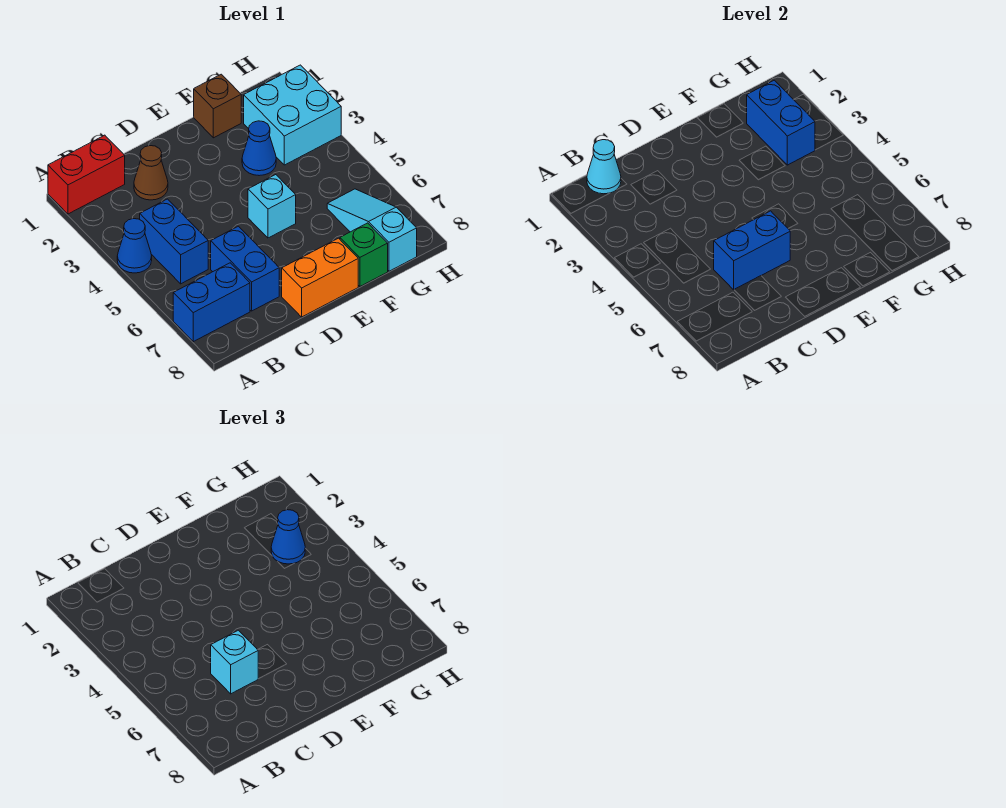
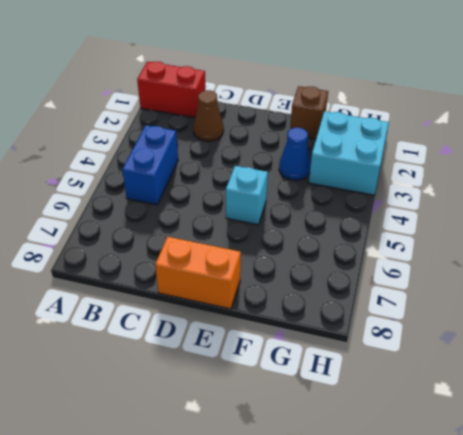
none -> blue 1x1 cone [117,219,152,273]
none -> blue 1x2 brick [173,263,250,342]
none -> blue 1x2 brick [211,226,279,311]

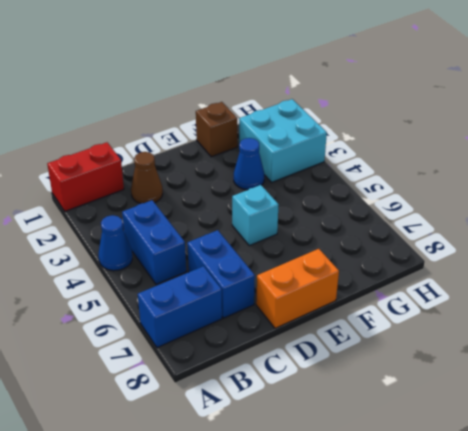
none -> green 1x1 brick [340,223,388,286]
none -> cyan 1x3 slope [327,189,417,271]
none -> cyan 1x1 cone [587,140,621,194]

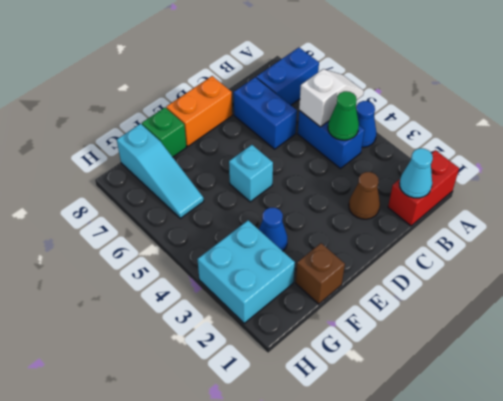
white 1x2 slope [299,69,364,127] -> none
green 1x1 cone [328,91,359,140] -> none
none -> blue 1x2 brick [714,211,790,290]
none -> blue 1x2 brick [747,80,815,165]
none -> cyan 1x1 brick [211,630,258,694]

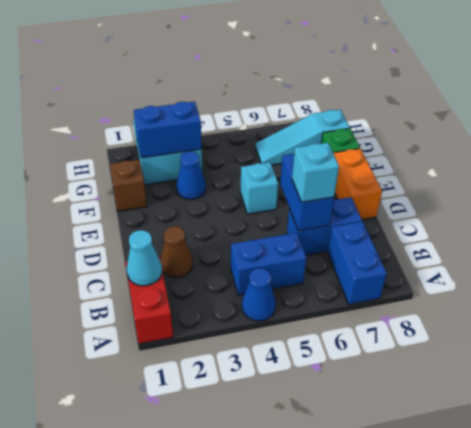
none -> blue 1x1 cone [271,510,305,564]

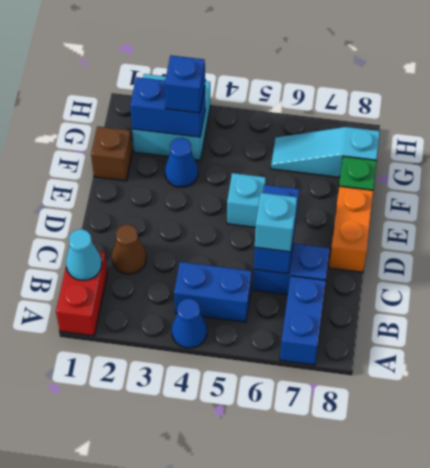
blue 1x1 brick [165,55,205,113] -> blue 1x1 cone [271,510,305,564]

